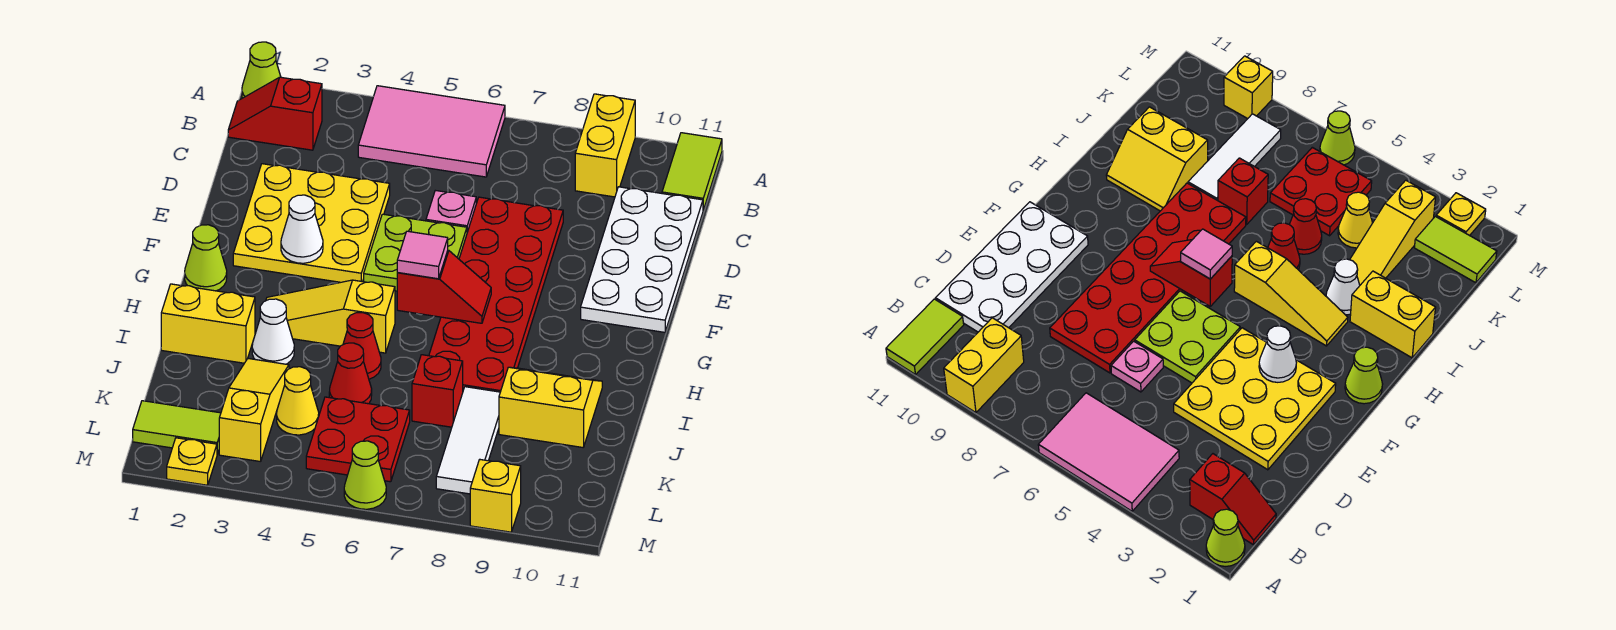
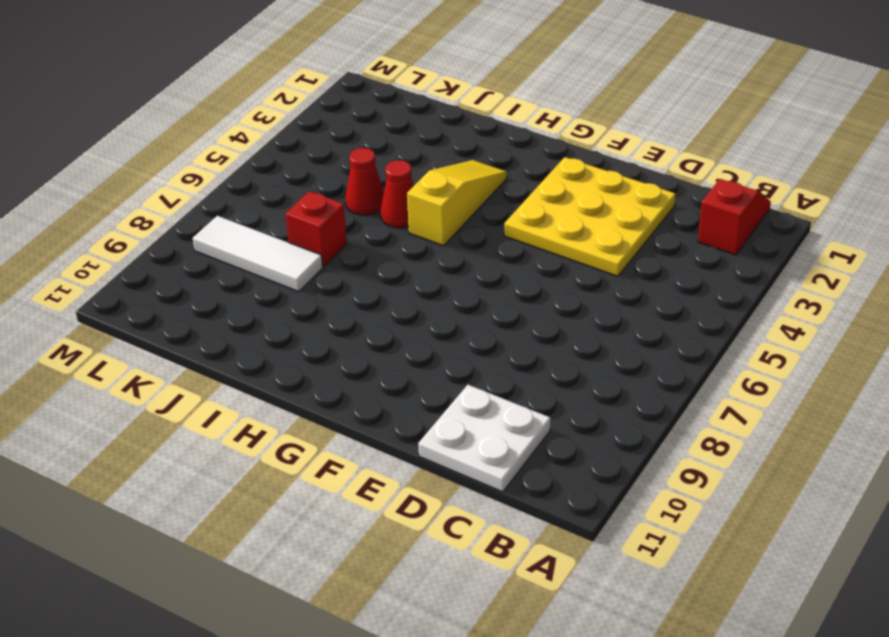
white 2x2 plate [418,385,550,492] -> white 2x4 plate [581,187,703,332]
none -> lime 1x1 cone [242,42,281,98]
none -> pink 2x3 tile [358,86,505,177]
none -> yellow 1x2 brick [575,94,635,197]

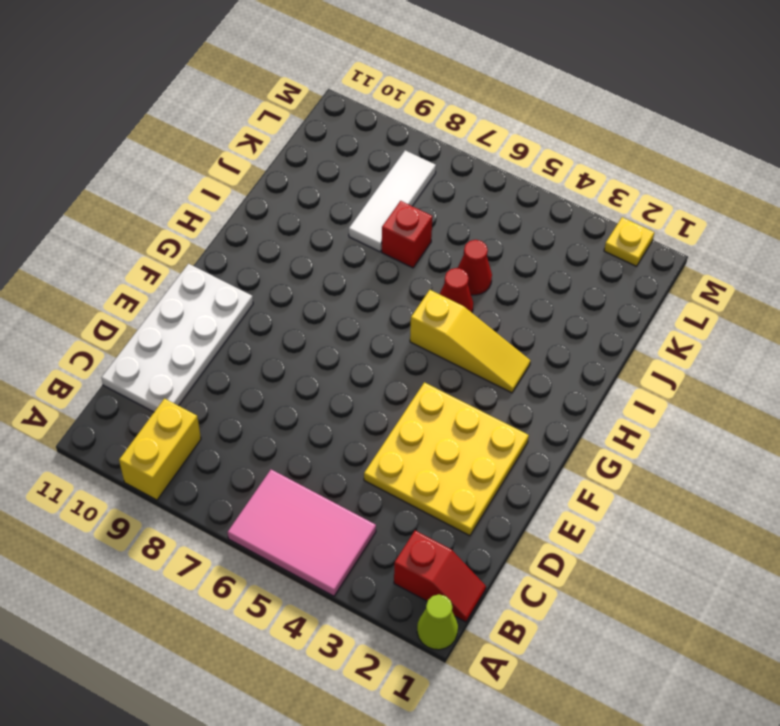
none -> lime 1x2 tile [662,133,722,210]
none -> pink 1x1 plate [426,190,476,232]
none -> red 2x6 plate [429,197,563,392]

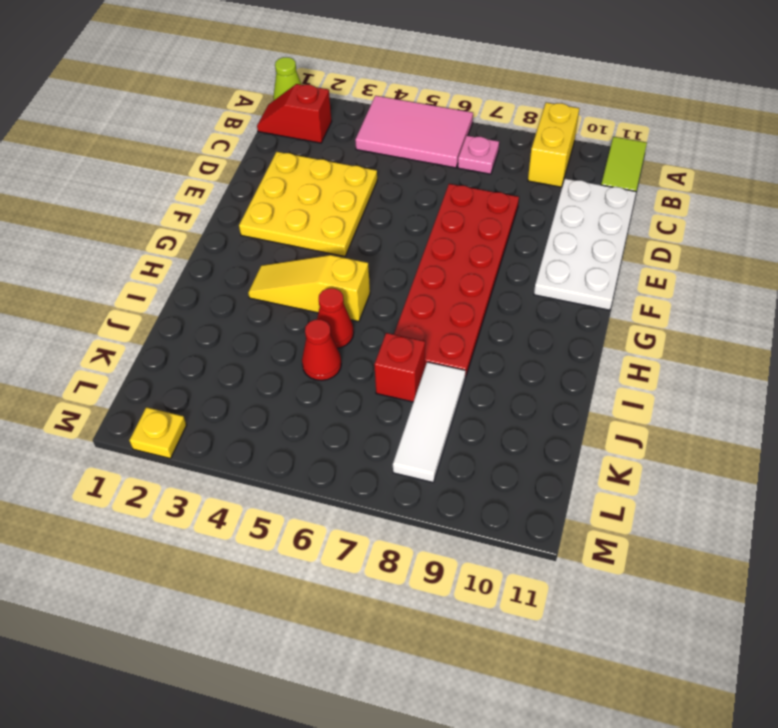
pink 1x1 plate [458,136,499,174] -> pink 1x1 plate moved to [426,190,476,232]
none -> lime 2x2 plate [364,214,467,291]
none -> lime 1x1 cone [185,225,227,291]
none -> yellow 1x2 brick [161,284,255,363]

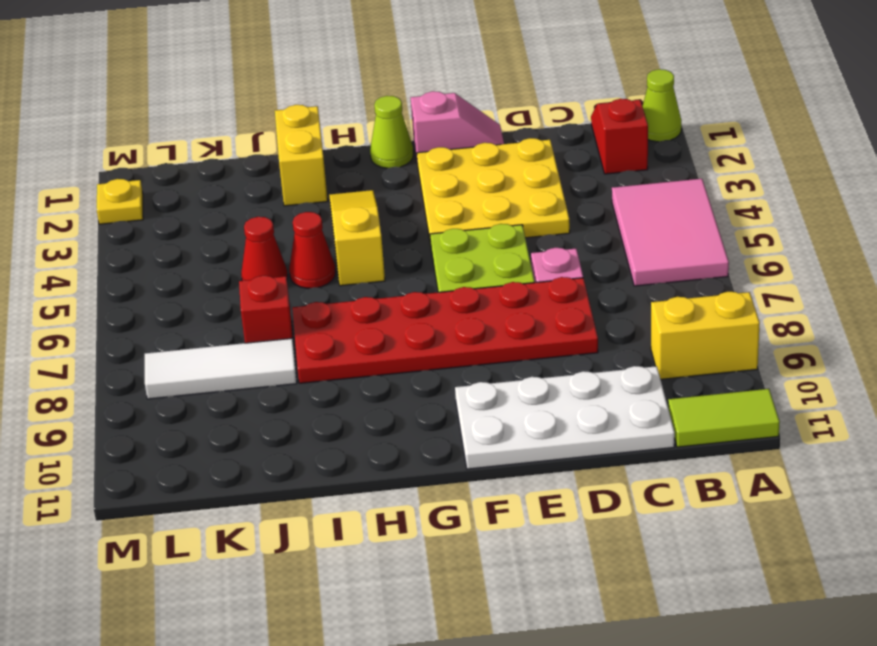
pink 1x2 slope [411,91,504,165] -> none
none -> white 1x1 cone [252,299,294,364]
none -> yellow 2x2 slope [499,367,602,447]
none -> yellow 1x3 slope [219,359,289,462]

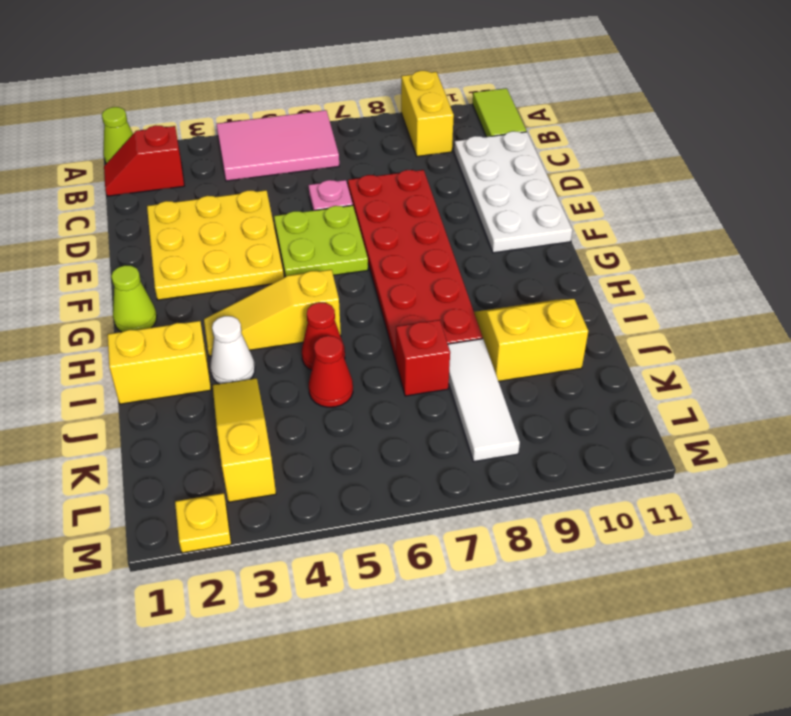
none -> yellow 1x1 cone [277,367,319,435]
none -> red 2x2 plate [306,397,410,482]
none -> lime 1x2 tile [133,401,221,454]

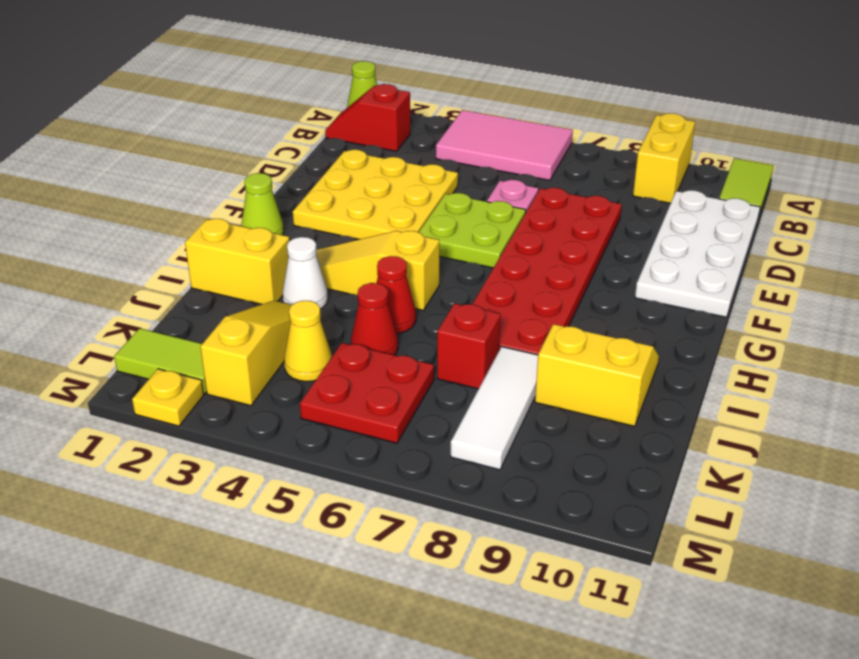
none -> lime 1x1 cone [344,441,386,509]
none -> yellow 1x1 brick [470,460,521,532]
none -> white 1x1 cone [281,195,323,263]

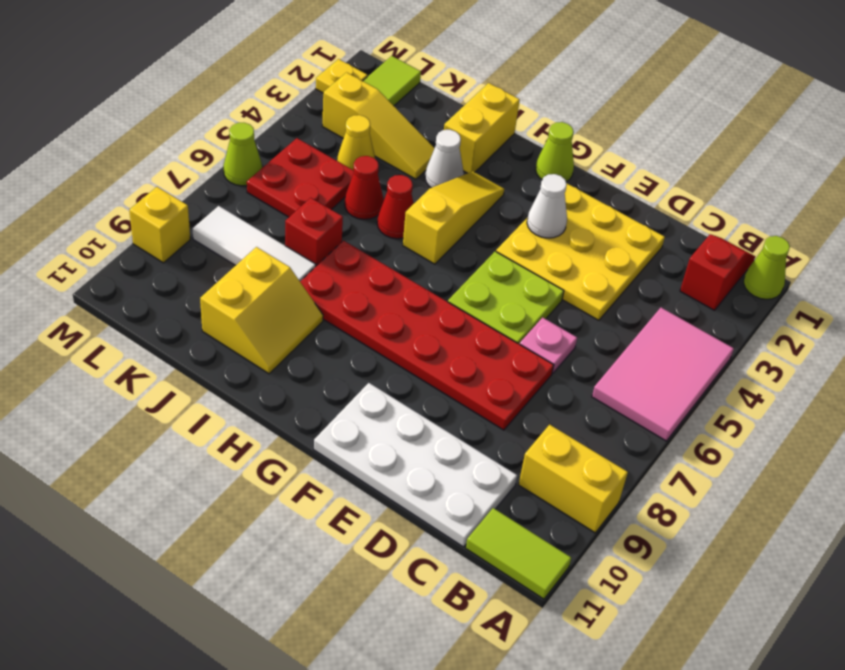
none -> red 1x2 slope [397,250,491,323]
none -> pink 1x1 tile [397,231,448,279]

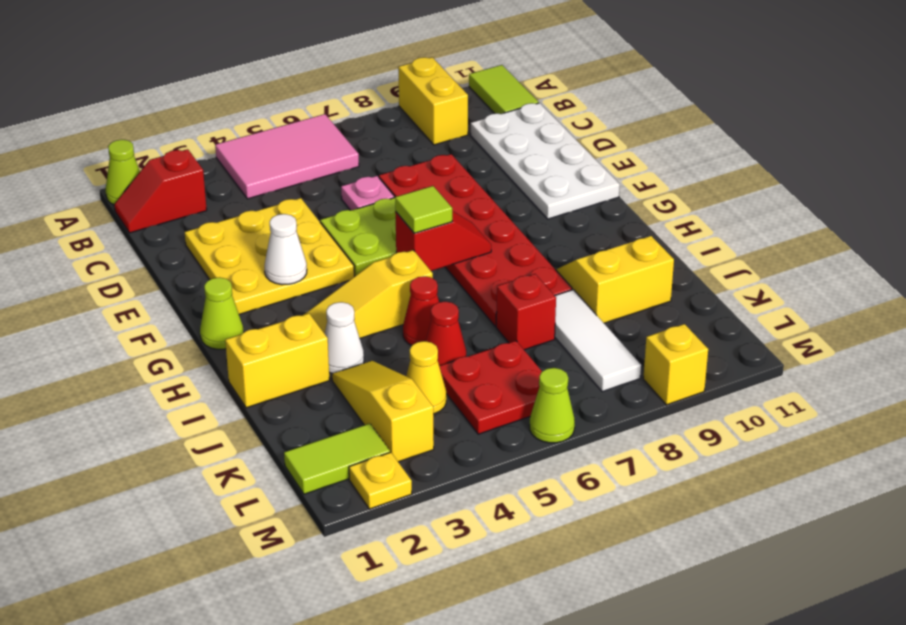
lime 1x1 tile [395,186,452,233] -> pink 1x1 tile [397,231,448,279]

